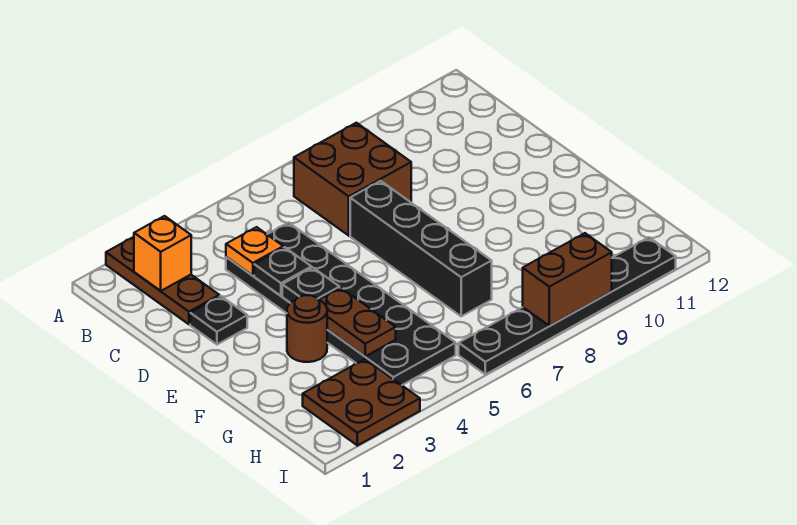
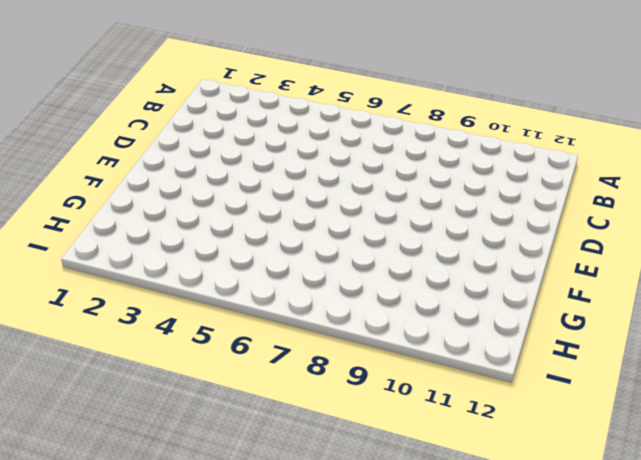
none -> brown 1x3 plate [106,237,219,324]
none -> brown 2x2 brick [294,123,411,236]
none -> black 2x6 plate [226,223,456,385]

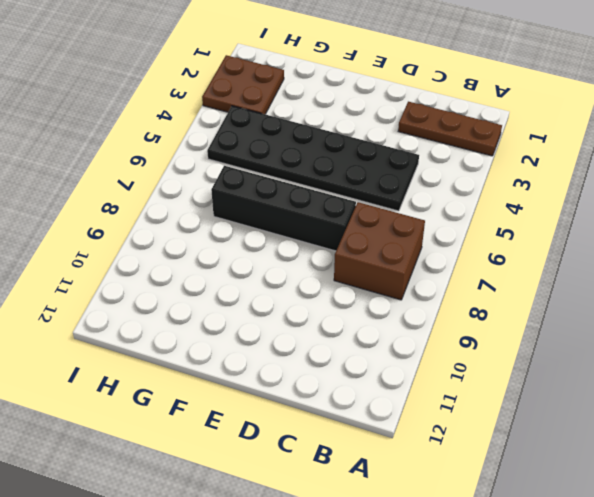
none -> black 1x1 plate [190,296,247,344]
none -> brown 1x1 round brick [287,295,327,362]
none -> black 1x6 plate [459,237,676,375]

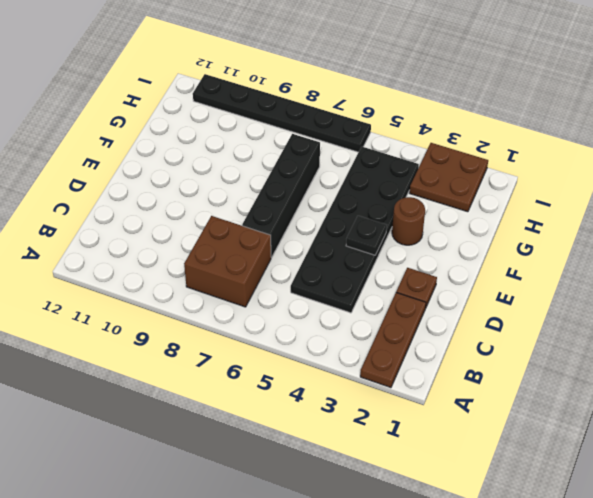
brown 1x1 plate [396,268,437,308] -> black 1x1 plate [190,296,247,344]
none -> orange 1x1 brick [134,216,191,291]
none -> orange 1x1 plate [226,227,283,276]
none -> black 1x1 plate [254,247,311,296]

